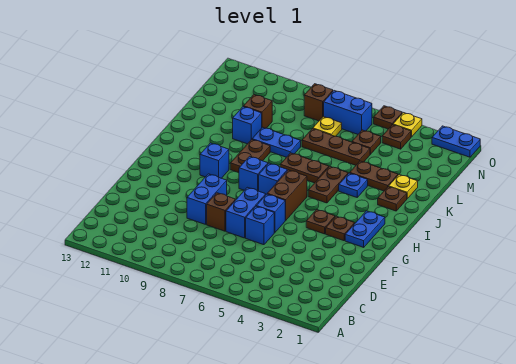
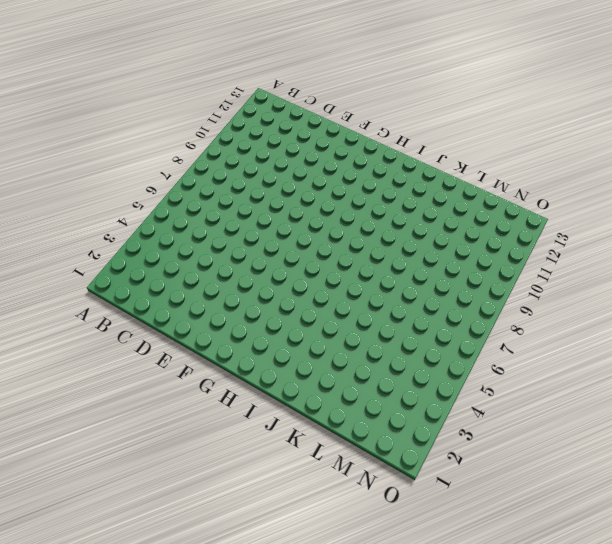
none -> blue 1x1 brick [246,206,274,245]
none -> blue 1x2 brick [226,187,266,238]
none -> brown 1x1 brick [207,193,235,231]
none -> blue 1x2 brick [187,174,227,224]

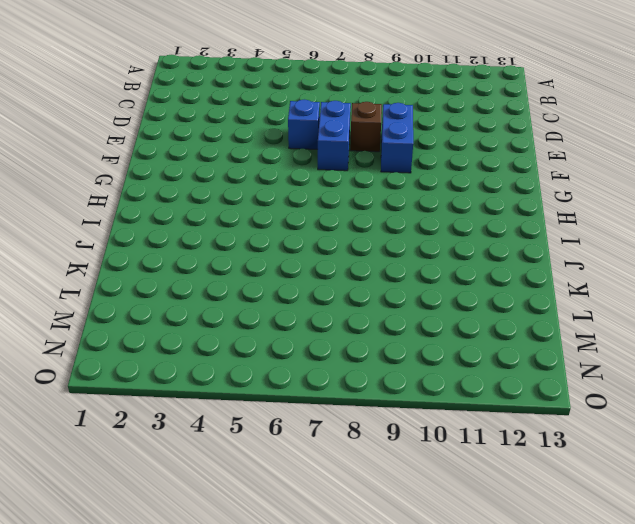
none -> blue 1x1 brick [257,194,286,233]
none -> blue 1x2 plate [345,211,385,247]
none -> brown 1x1 plate [326,216,355,241]
none -> brown 1x1 plate [306,209,335,234]

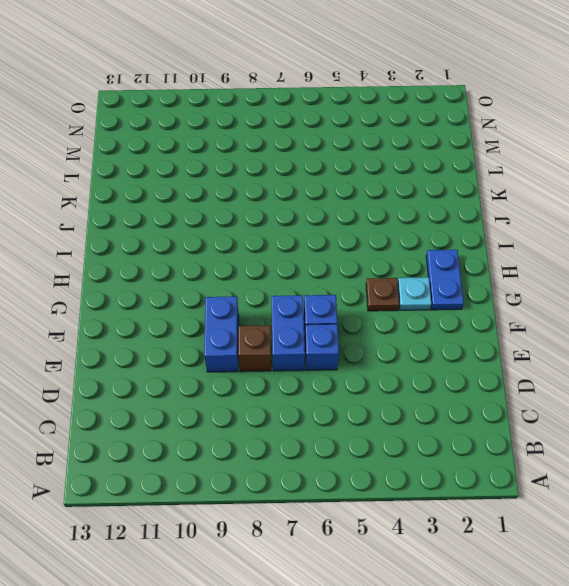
cyan 1x1 plate [398,277,431,310] -> brown 1x1 plate [326,216,355,241]
none -> brown 1x2 brick [267,170,307,220]
none -> blue 1x1 brick [259,163,287,194]
none -> blue 1x1 brick [239,156,268,191]
none -> blue 1x1 brick [200,143,229,178]

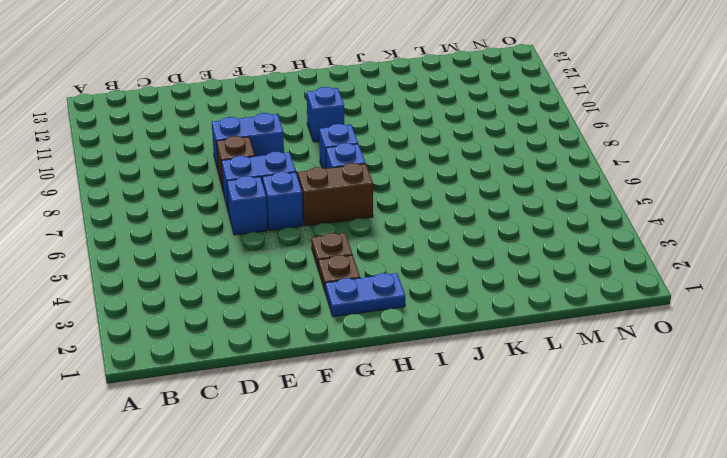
none -> brown 1x2 plate [308,166,348,203]
none -> brown 1x2 plate [230,139,270,173]
none -> brown 1x1 plate [378,187,407,211]
none -> blue 1x1 plate [339,173,368,197]

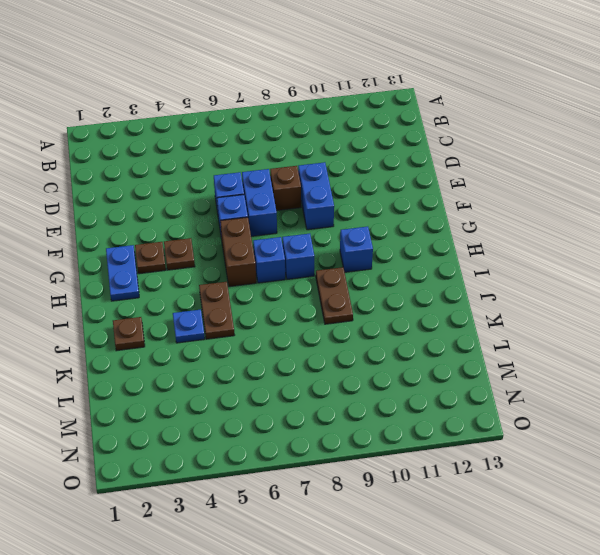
none -> brown 1x2 plate [280,153,329,183]
none -> yellow 1x1 plate [389,175,418,199]
none -> brown 1x2 plate [350,161,398,191]
none -> blue 1x2 plate [252,127,301,157]

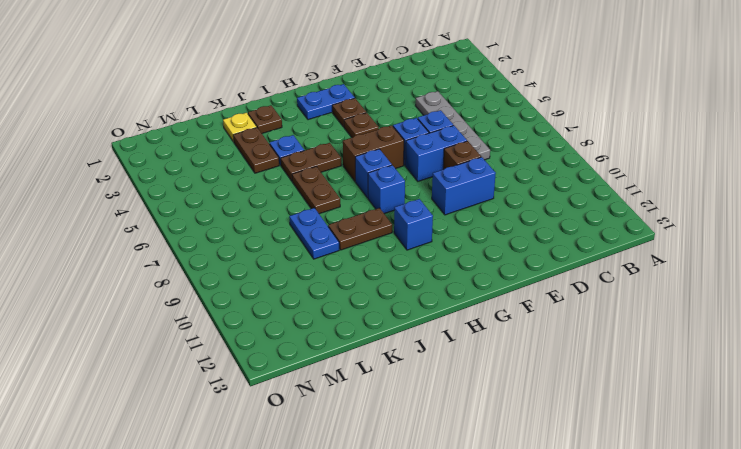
grey 1x4 plate [416,91,490,160] -> none
none -> blue 1x1 brick [233,107,262,144]
none -> brown 1x3 plate [302,129,370,165]
none -> brown 1x1 brick [243,95,272,128]
none -> brown 1x1 plate [352,130,381,154]

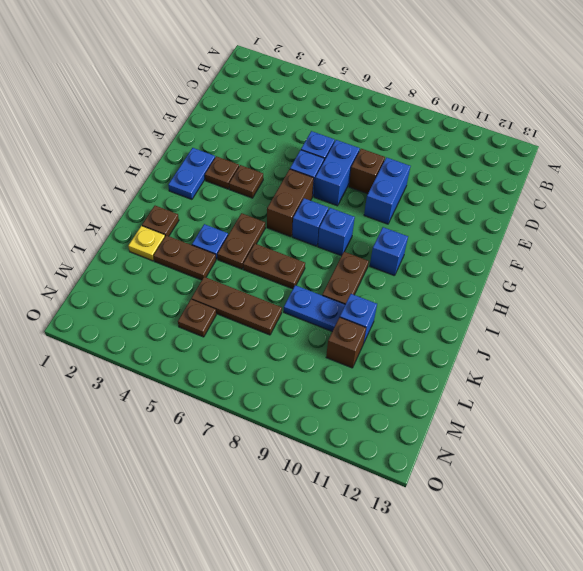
none -> yellow 1x1 plate [313,116,342,136]
none -> brown 1x1 plate [382,125,411,149]
none -> blue 1x2 brick [324,91,372,134]
none -> brown 1x1 brick [304,84,333,121]

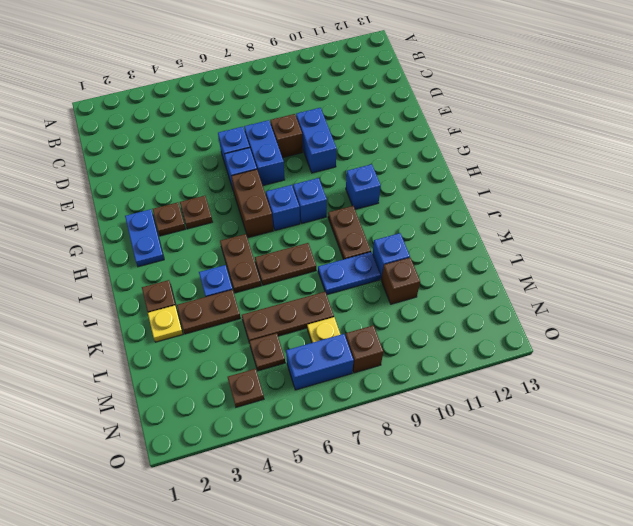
none -> blue 1x2 plate [432,126,480,157]
none -> yellow 1x1 plate [393,113,422,137]
none -> brown 1x1 plate [374,106,402,129]

